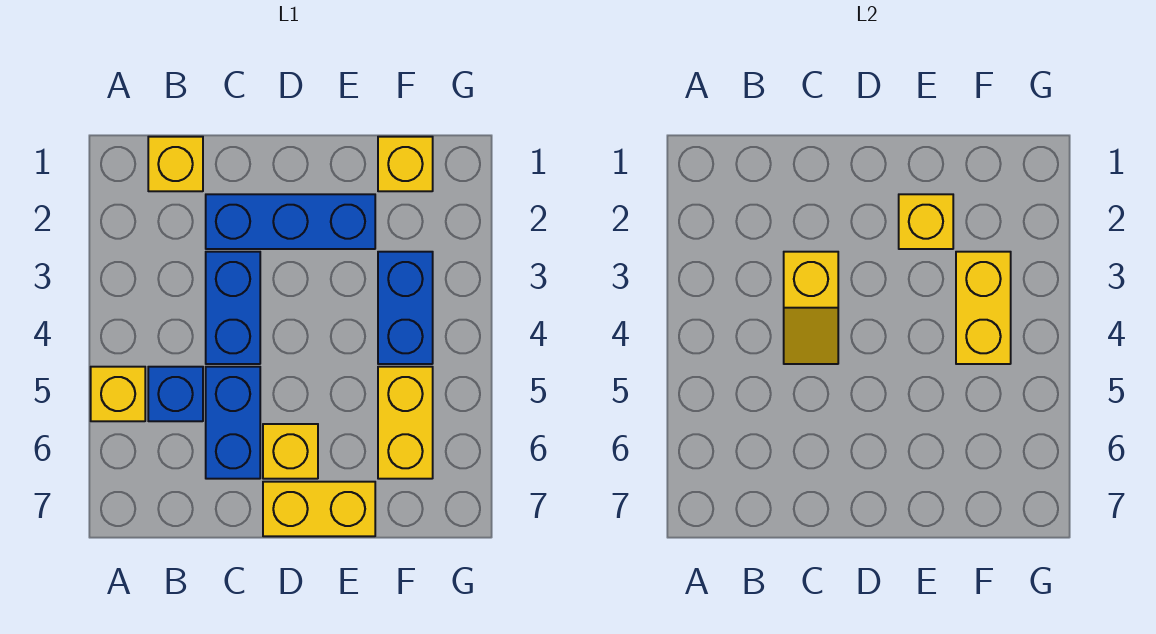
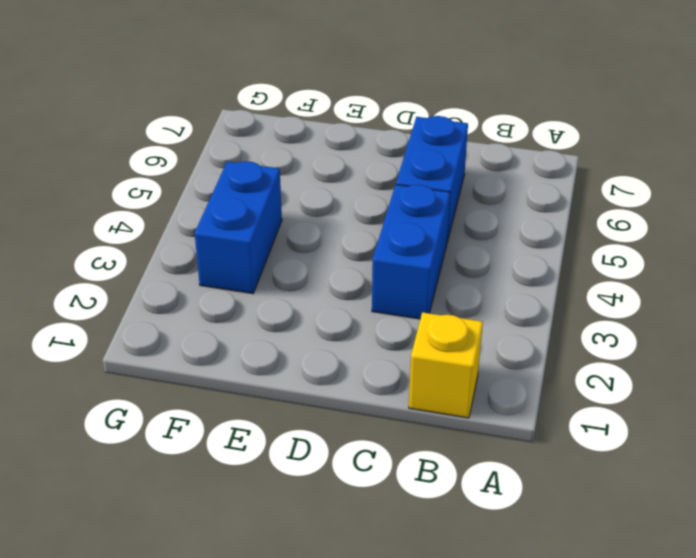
none -> yellow 1x1 brick [91,367,145,421]
none -> blue 1x1 brick [148,367,203,421]
none -> blue 1x3 brick [206,194,375,249]

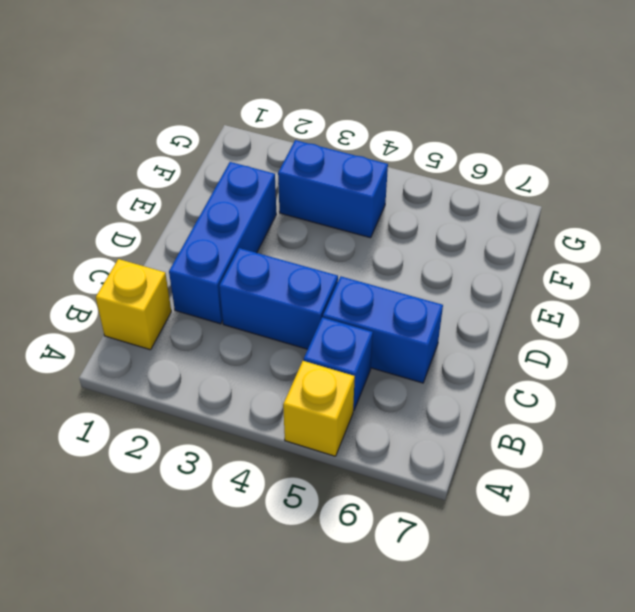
none -> yellow 1x1 brick [263,424,318,479]
none -> yellow 1x2 brick [263,482,375,536]
none -> yellow 1x1 brick [378,137,433,191]

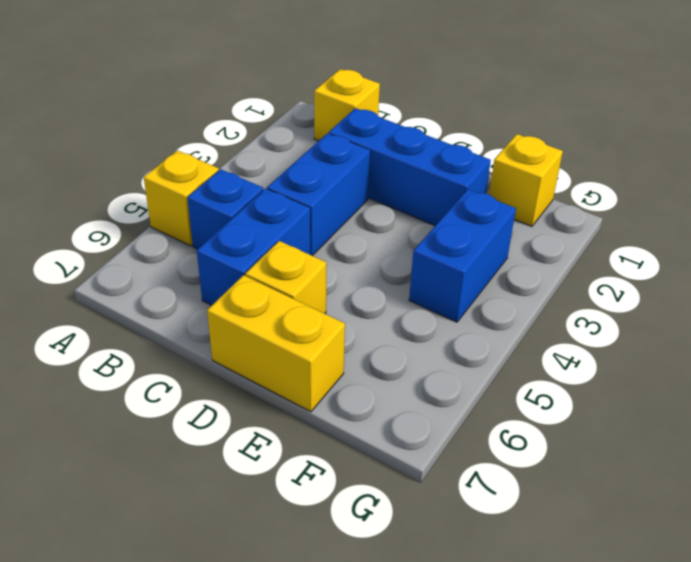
none -> yellow 1x2 brick [378,367,433,479]
none -> yellow 1x2 slope [784,252,838,364]
none -> yellow 1x1 brick [899,194,953,249]

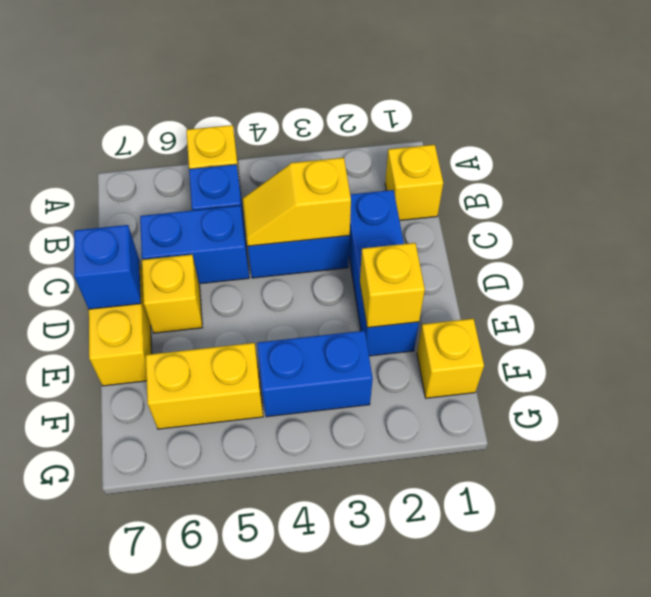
blue 1x1 brick [74,225,141,309] -> none
none -> yellow 1x2 brick [956,252,1011,364]

